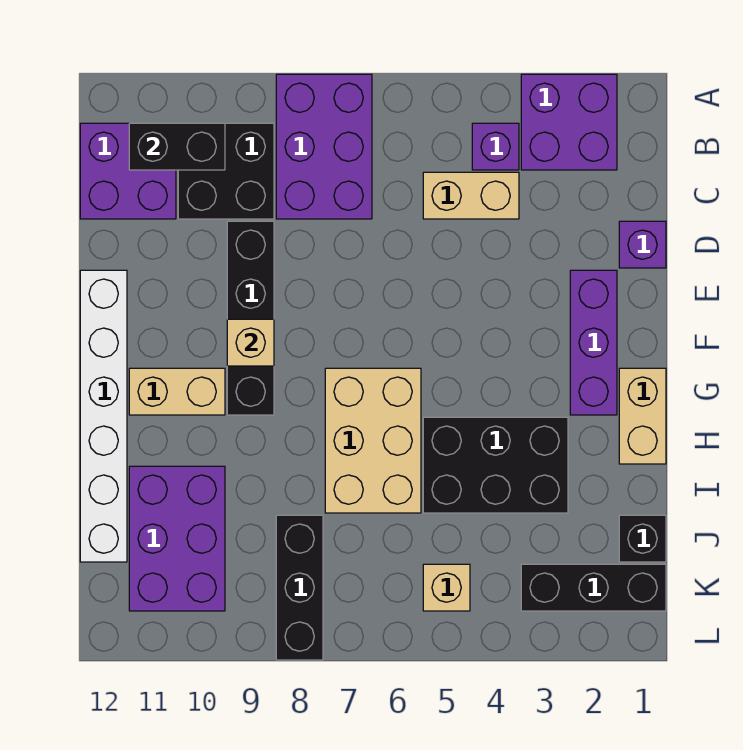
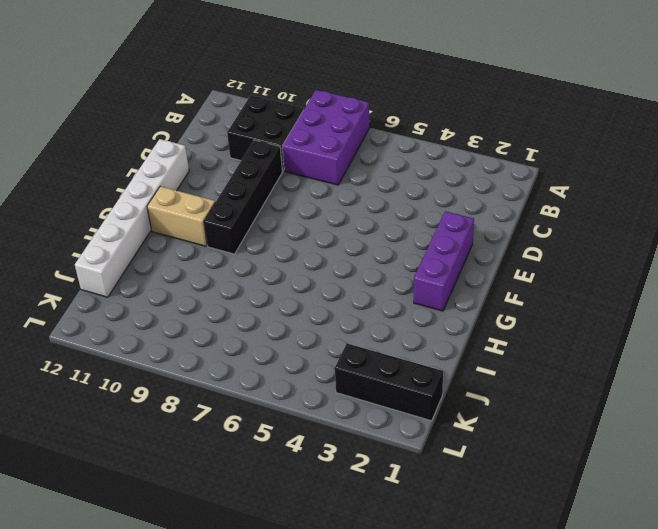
none -> purple 2x2 brick [521,74,617,170]
none -> purple 1x1 brick [472,123,519,170]
none -> purple 2x2 brick [80,123,176,219]

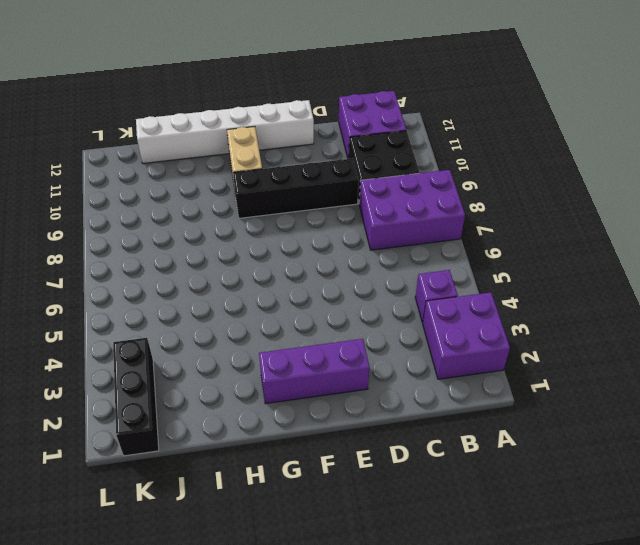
none -> tan 1x2 brick [423,172,519,219]
none -> purple 1x1 brick [619,221,666,268]
none -> tan 1x2 brick [619,368,666,464]

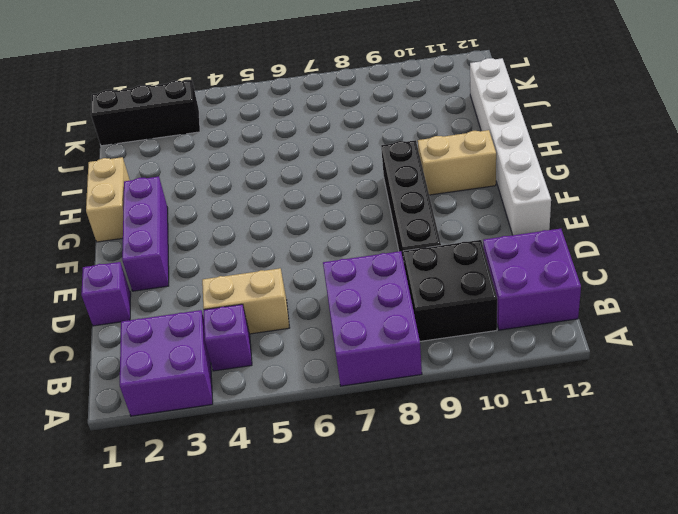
none -> tan 2x3 brick [325,368,421,513]
none -> black 2x3 brick [423,417,568,513]
none -> purple 2x3 brick [129,466,225,611]

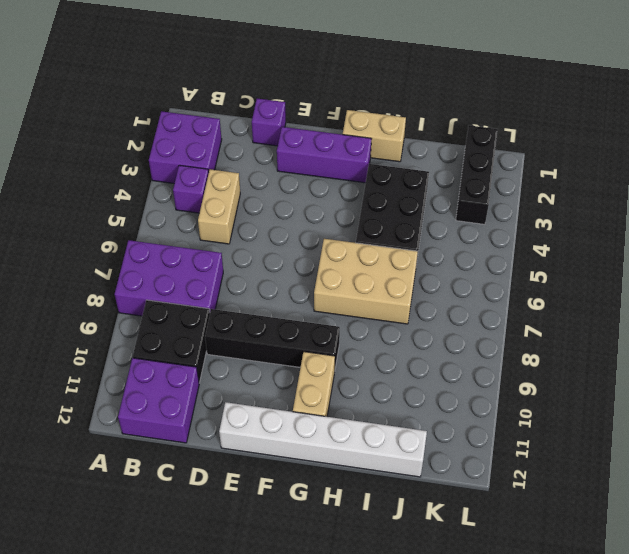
none -> purple 2x3 brick [129,466,225,611]
none -> black 1x1 brick [619,515,666,562]
none -> black 1x3 brick [276,515,323,660]

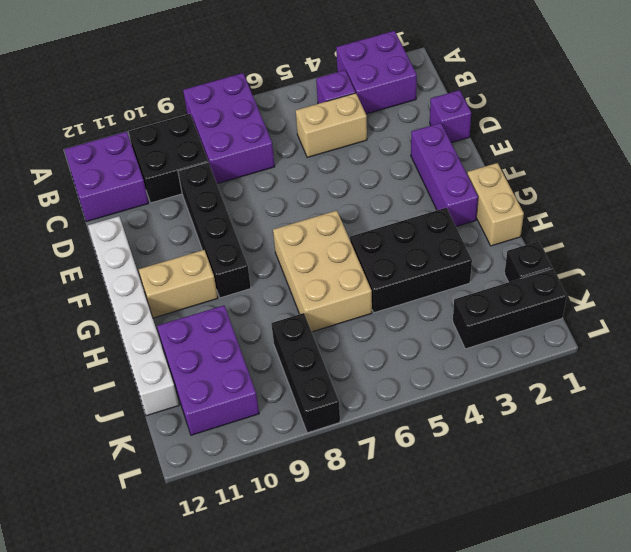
none -> tan 1x1 brick [423,564,470,611]
none -> black 1x2 brick [129,123,225,170]
none -> tan 1x1 brick [227,319,274,366]

